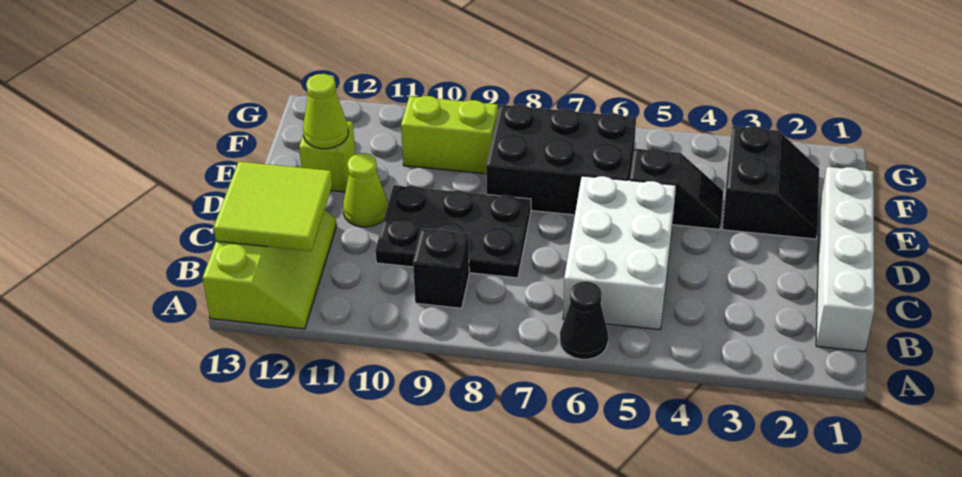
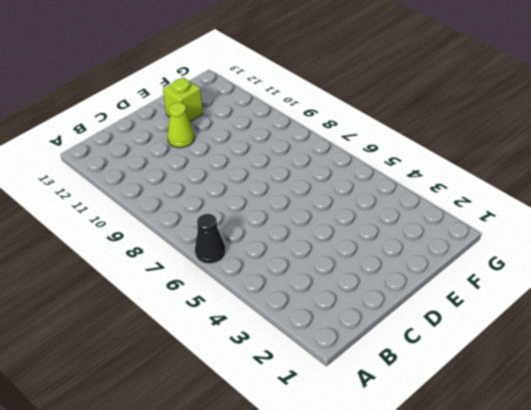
none -> lime 2x3 slope [203,210,337,329]
none -> white 1x4 brick [816,167,874,352]
none -> white 2x3 brick [563,176,676,330]

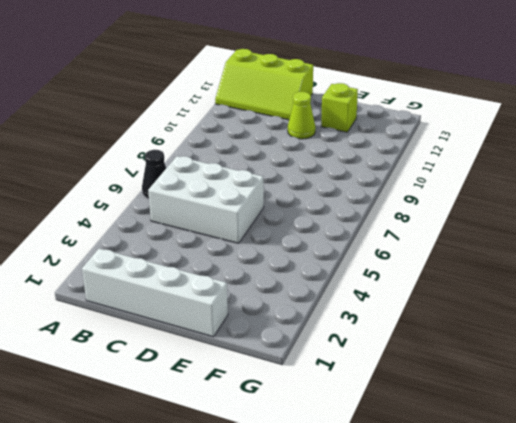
none -> black 1x1 brick [413,229,469,308]
none -> black 2x3 plate [375,185,531,278]
none -> black 2x2 slope [722,126,819,239]

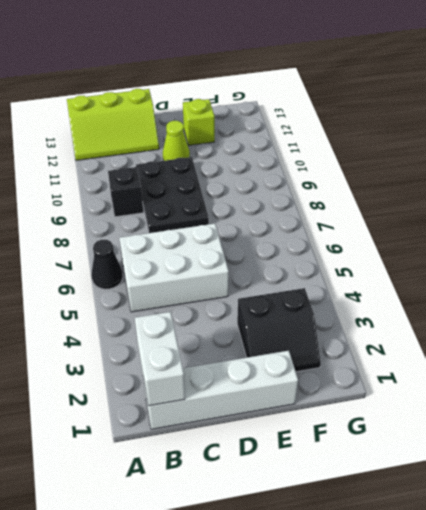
white 1x2 brick [135,312,185,406] -> none
none -> black 1x2 slope [630,148,723,229]
none -> black 2x3 brick [486,104,636,215]
none -> lime 1x2 brick [401,96,498,174]

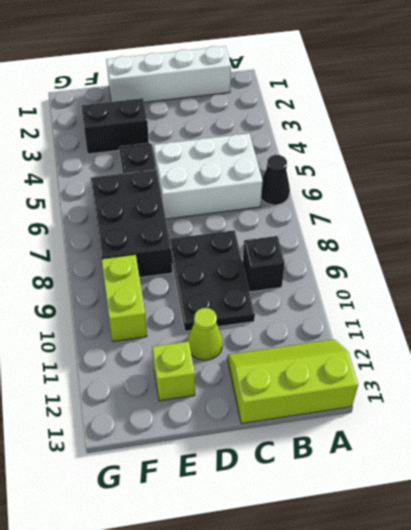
none -> lime 2x2 tile [213,162,332,251]
none -> lime 1x1 cone [303,74,348,149]

